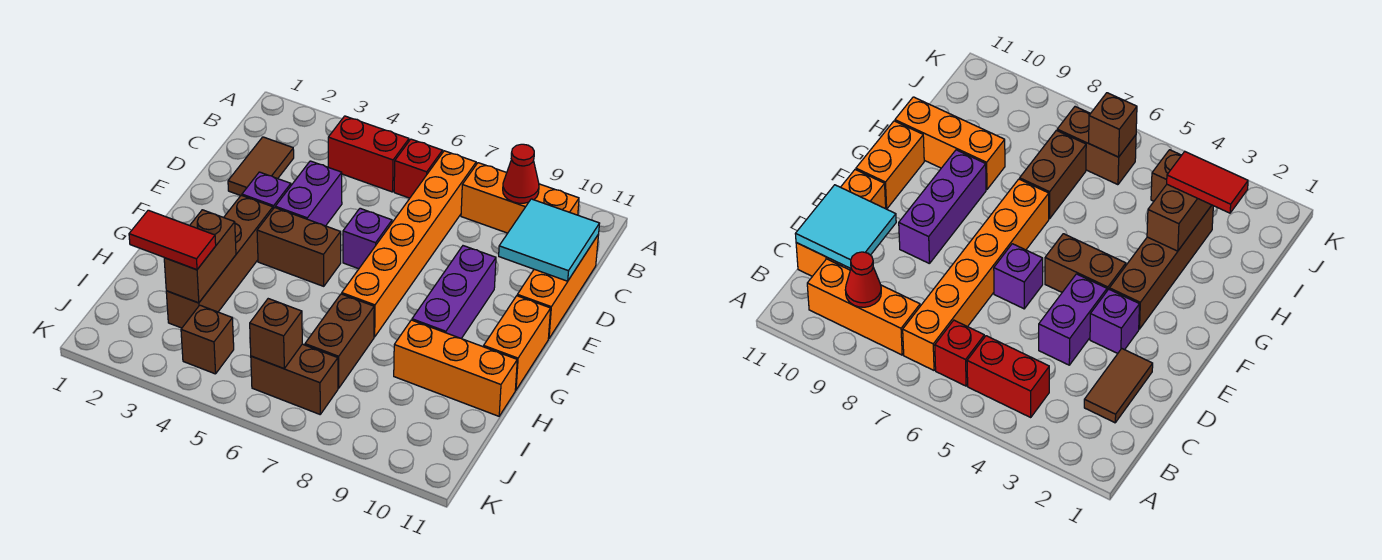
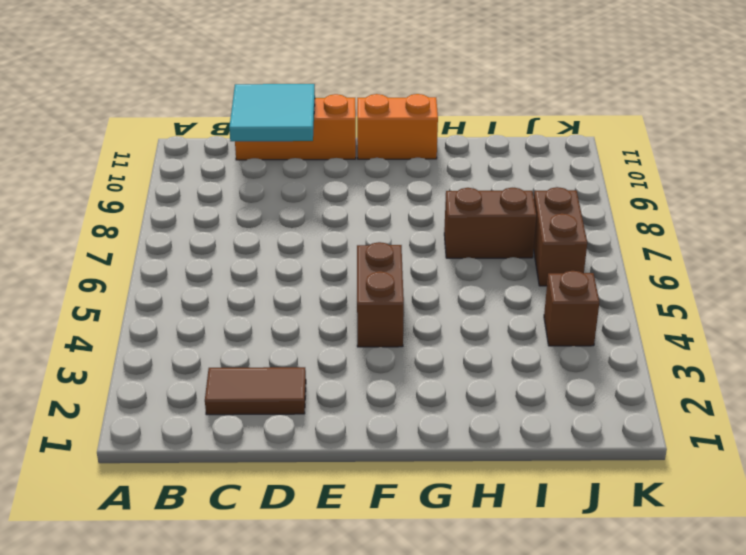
none -> red 1x2 brick [328,116,409,192]
none -> red 1x1 brick [394,139,443,198]
none -> orange 1x6 brick [342,151,476,337]

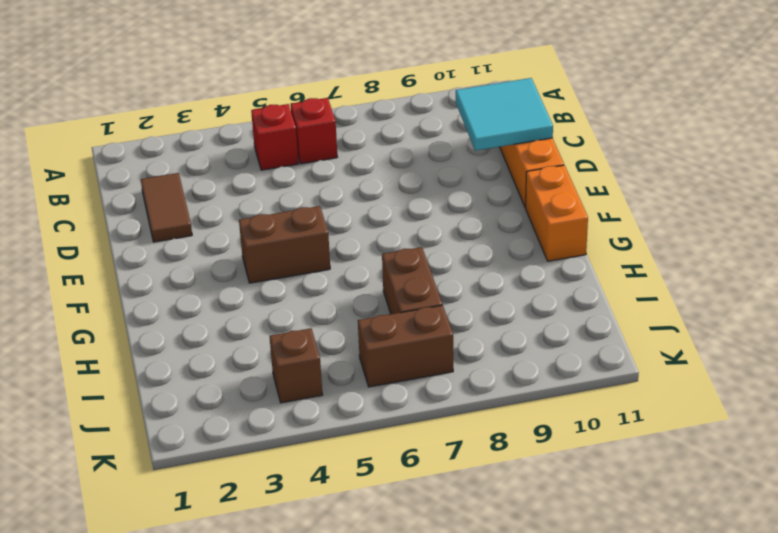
red 1x1 brick [251,104,298,170] -> red 1x2 brick [328,116,409,192]
none -> orange 1x6 brick [342,151,476,337]
none -> orange 1x3 brick [461,163,579,233]
none -> purple 1x2 brick [275,161,342,226]

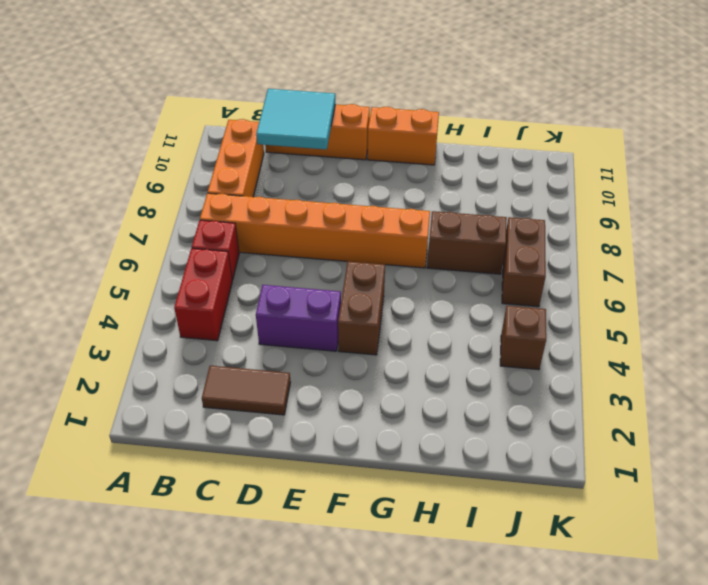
none -> purple 1x1 brick [242,172,291,209]
none -> purple 1x1 brick [343,208,392,269]
none -> purple 1x3 brick [412,246,496,339]

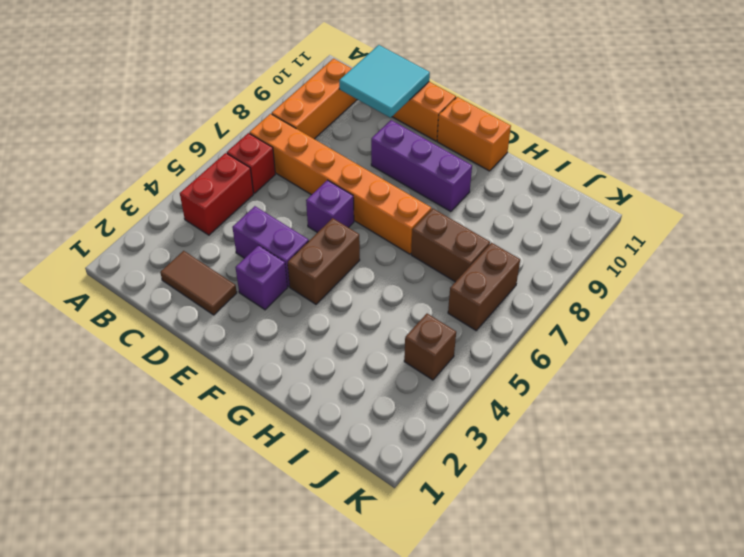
none -> brown 1x4 brick [166,195,273,328]
none -> orange 1x3 brick [394,320,517,416]
none -> red 1x1 cone [503,144,539,203]

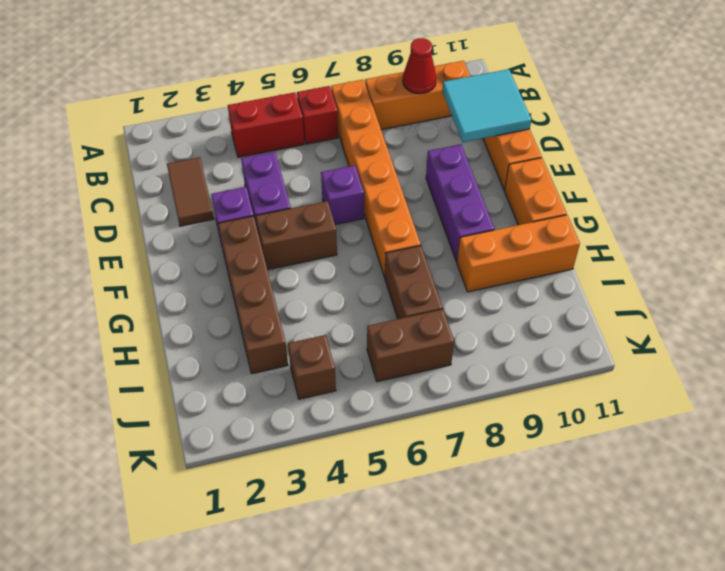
none -> brown 1x2 brick [164,210,236,303]
none -> brown 1x1 brick [250,299,302,369]
none -> red 1x2 tile [129,210,216,270]

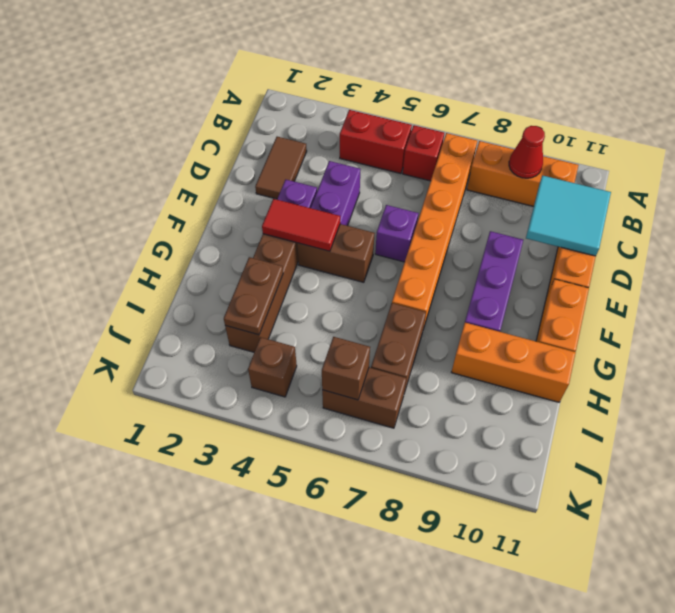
red 1x2 tile [262,199,340,251] -> red 1x2 tile moved to [129,210,216,270]
brown 1x2 plate [224,257,283,335] -> brown 1x2 brick [164,210,236,303]

